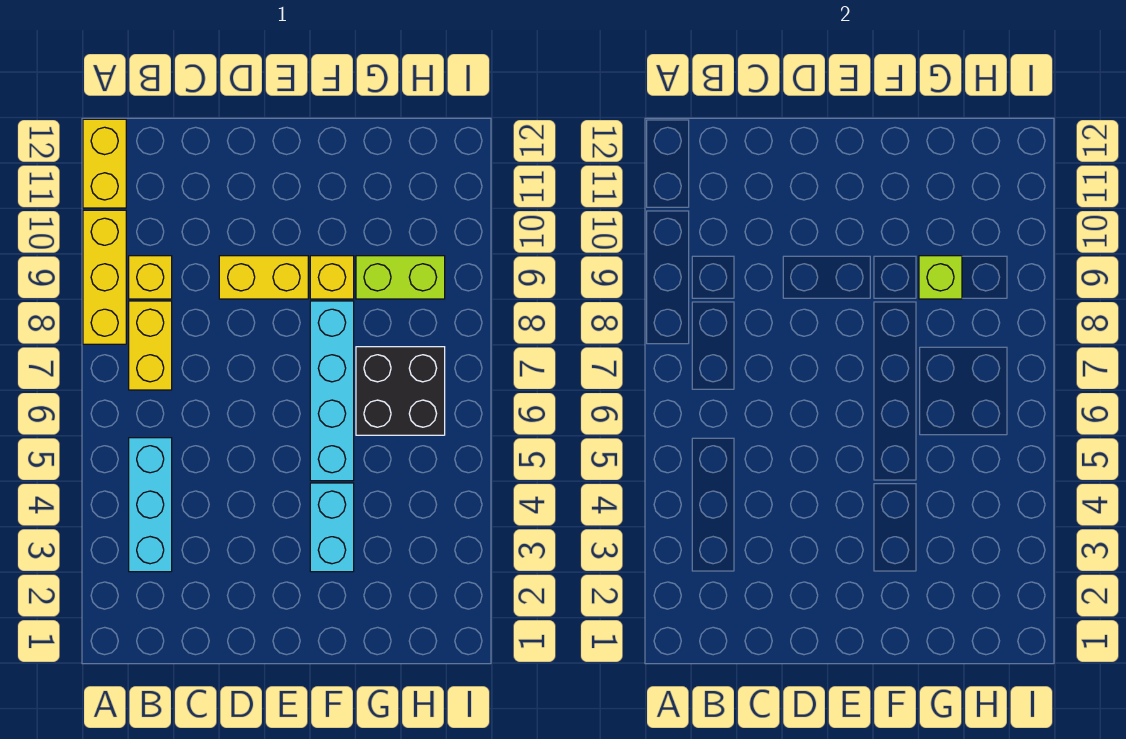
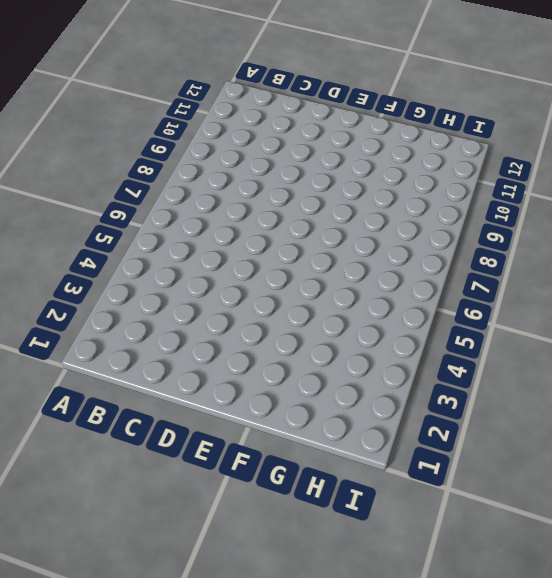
none -> yellow 1x3 brick [83,210,126,344]
none -> yellow 1x2 brick [83,119,126,208]
none -> cyan 1x3 brick [129,438,172,572]

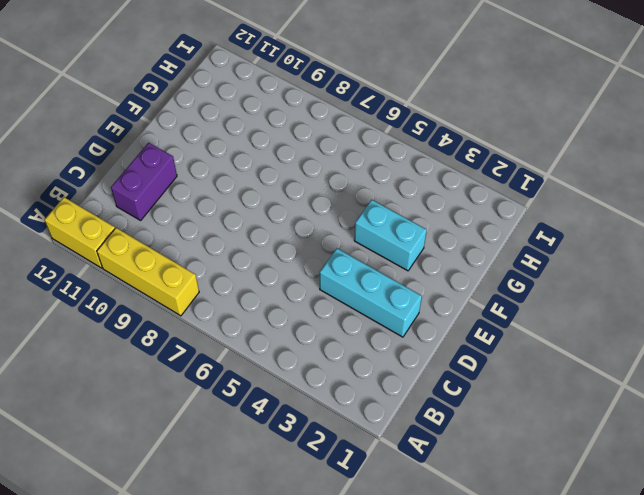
purple 1x2 brick [111,143,177,220] -> none
cyan 1x3 brick [320,248,422,337] -> cyan 1x3 brick moved to [129,438,172,572]
none -> yellow 1x2 brick [129,301,172,390]
none -> yellow 1x1 brick [129,256,172,299]
none -> yellow 1x2 brick [219,256,308,299]

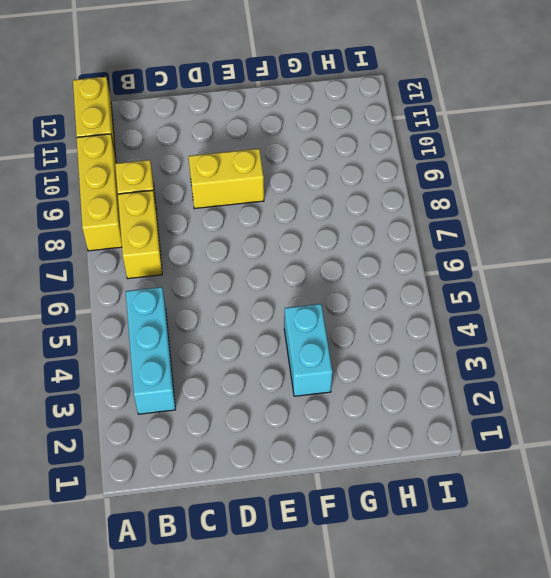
none -> cyan 1x4 brick [310,301,354,481]
none -> yellow 1x1 brick [310,256,354,299]
none -> black 2x2 brick [356,347,445,435]

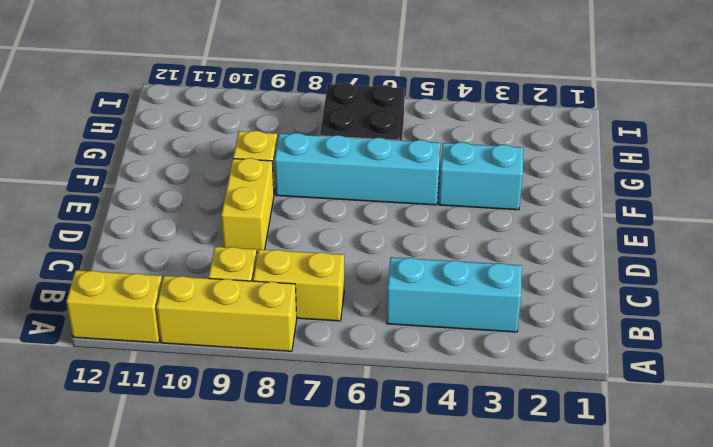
none -> lime 1x2 brick [356,256,445,299]
none -> lime 1x1 brick [919,256,962,299]

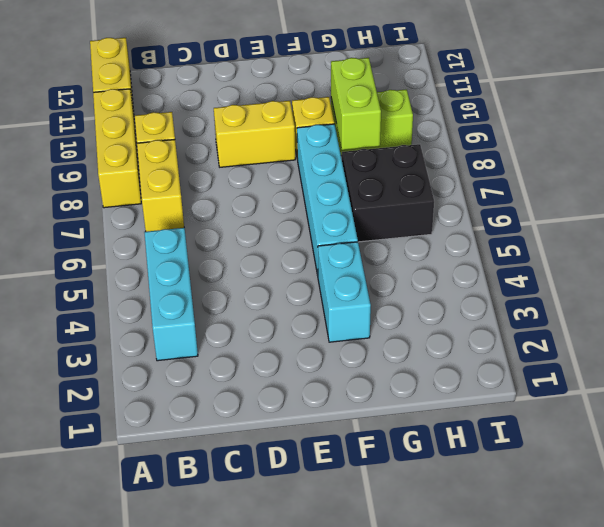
lime 1x2 brick [331,58,381,150] -> lime 1x1 brick [919,256,962,299]

